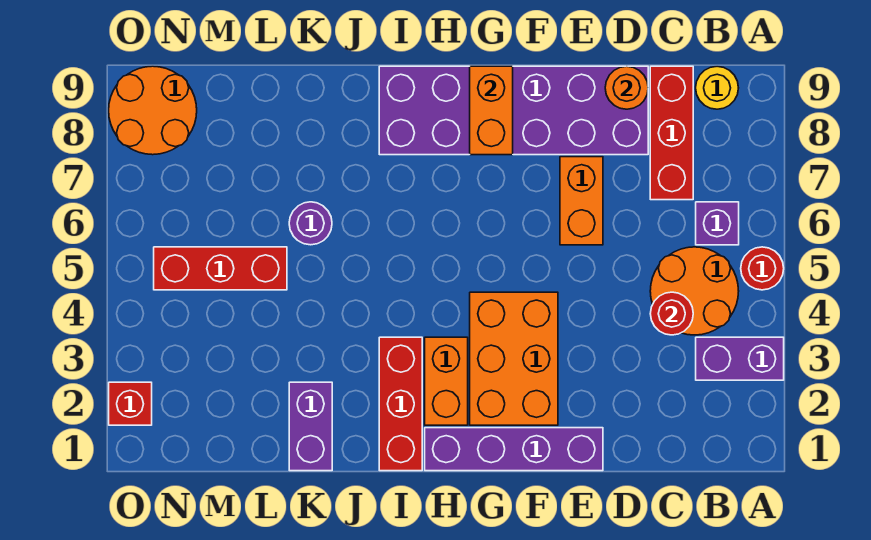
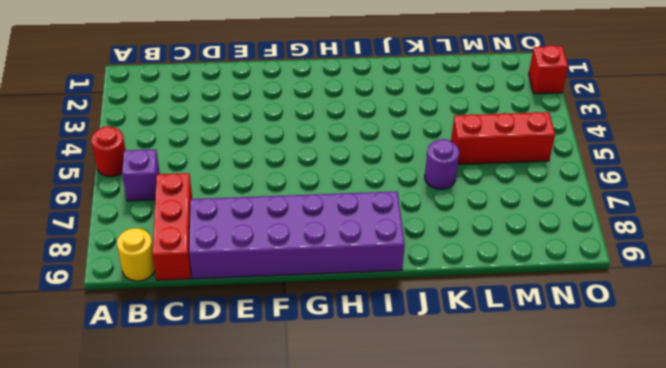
none -> purple 1x2 brick [696,337,784,380]
none -> orange 2x2 round brick [650,247,739,335]
none -> purple 1x4 brick [425,428,603,471]

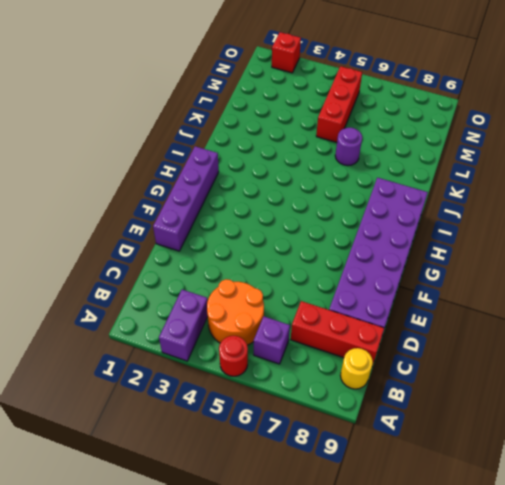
none -> orange 1x2 brick [560,157,603,245]
none -> orange 2x3 brick [470,292,558,425]
none -> orange 1x2 brick [425,337,468,425]

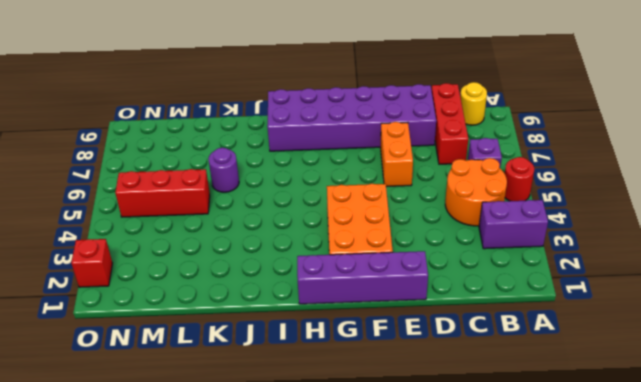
none -> orange 1x2 brick [425,337,468,425]
none -> red 1x3 brick [379,337,422,471]
none -> purple 1x2 brick [289,382,332,471]

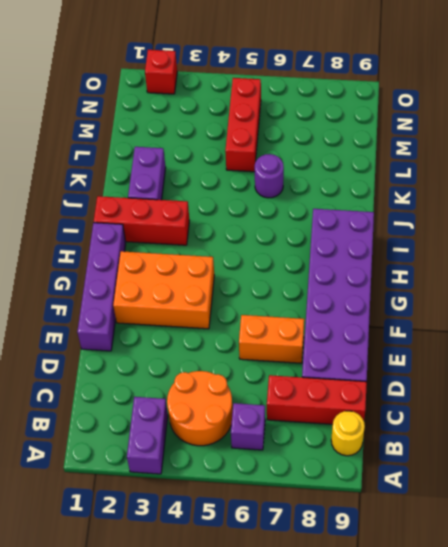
purple 1x2 brick [128,147,166,200] -> purple 1x2 brick turned to [289,382,332,471]
none -> red 1x1 round brick [741,247,784,290]
none -> orange 1x2 brick [425,337,468,425]
none -> orange 2x2 round brick [109,66,197,155]

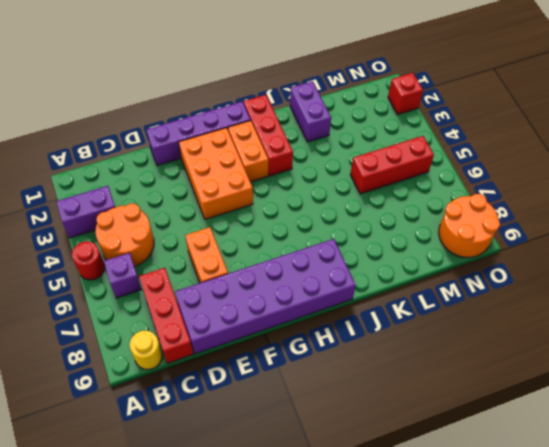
none -> purple 1x1 round brick [289,202,332,245]
none -> red 1x1 round brick [650,292,693,335]
none -> orange 1x1 round brick [605,66,648,109]

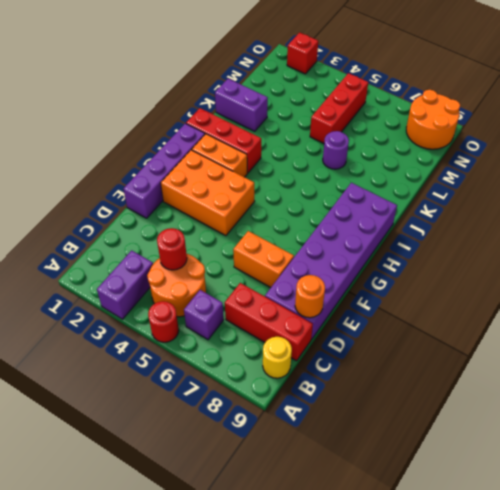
none -> orange 1x2 brick [470,66,513,155]

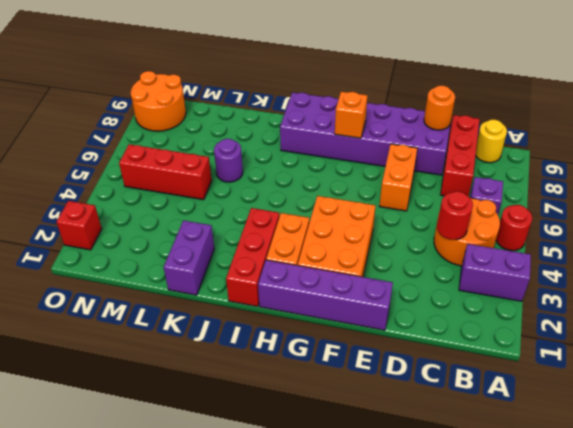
orange 1x1 brick [335,92,368,138] -> orange 1x2 brick [470,66,513,155]

